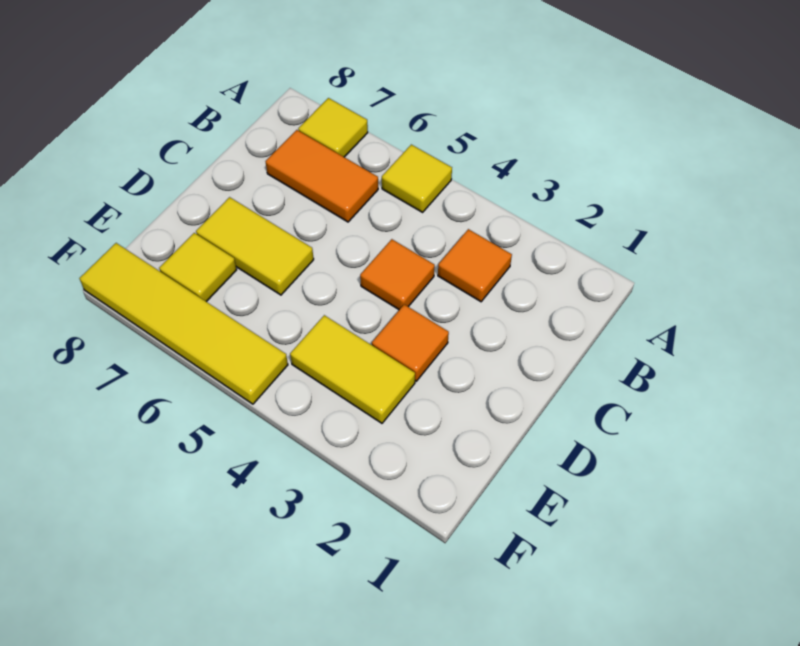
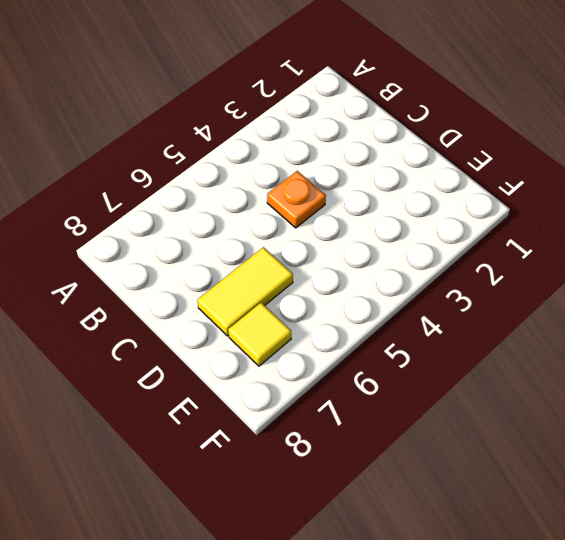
orange 1x1 plate [267,171,326,228] -> orange 1x1 tile [360,239,435,310]
none -> yellow 1x1 tile [382,145,452,212]
none -> yellow 1x1 tile [298,98,368,157]

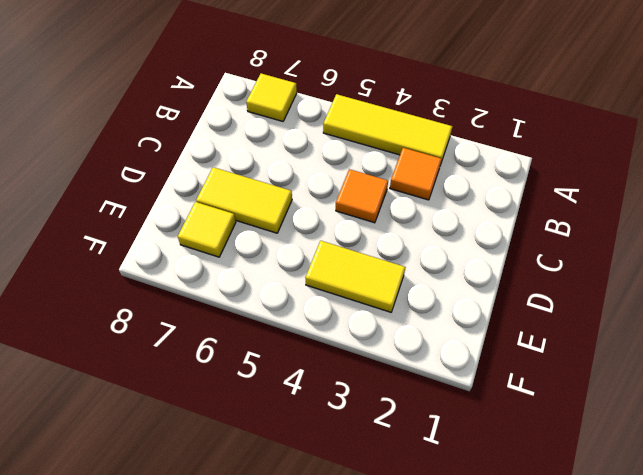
yellow 1x3 tile [323,94,453,162] -> yellow 1x1 tile [382,145,452,212]
none -> orange 1x2 tile [266,130,378,222]
none -> orange 1x1 tile [372,304,449,381]

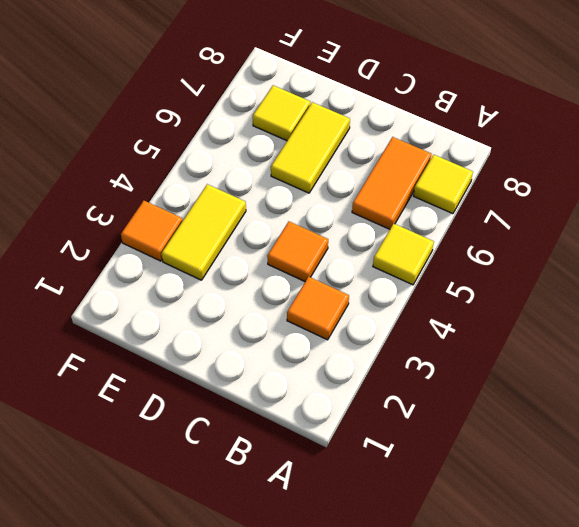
orange 1x1 tile [121,201,182,261] -> orange 1x1 tile moved to [372,304,449,381]
none -> yellow 1x4 tile [79,243,288,404]

